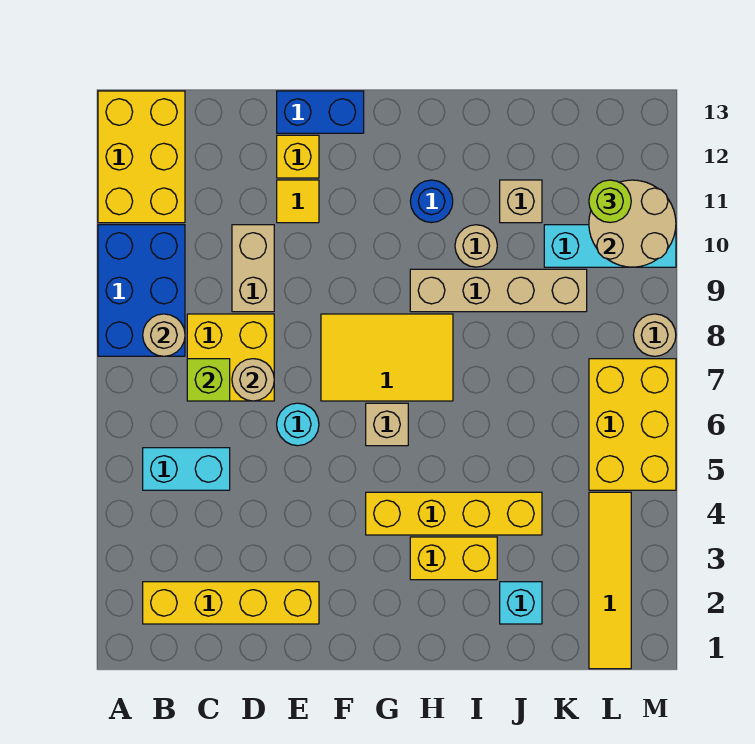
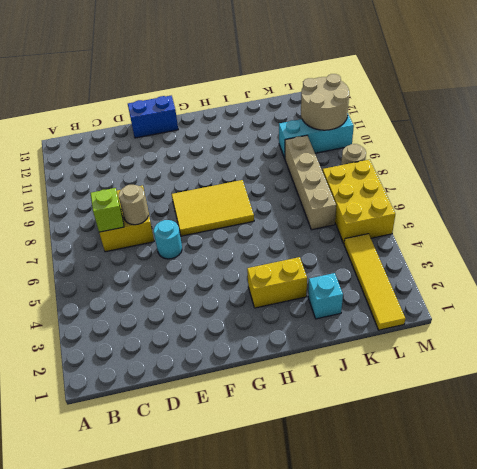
tan 1x4 brick [285,135,336,230] -> tan 1x4 brick turned to [410,269,587,312]
none -> blue 2x3 brick [98,225,185,356]
none -> yellow 2x3 brick [98,91,185,223]
none -> yellow 1x4 brick [143,582,319,624]

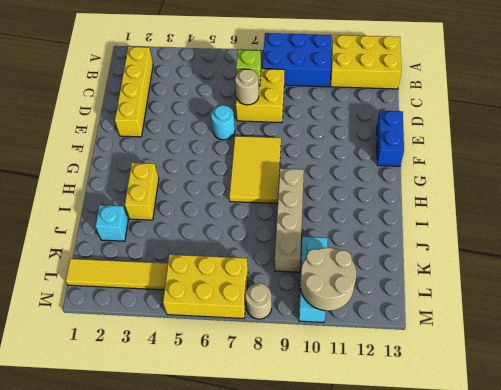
none -> cyan 1x2 brick [143,448,230,490]
none -> tan 1x2 brick [232,225,274,312]
none -> yellow 1x1 tile [277,180,319,223]

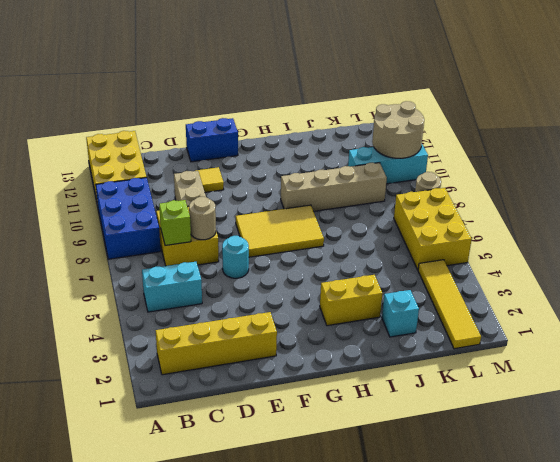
none -> yellow 1x1 brick [277,135,319,178]
none -> yellow 1x4 brick [366,492,542,535]
none -> tan 1x1 brick [366,403,408,446]

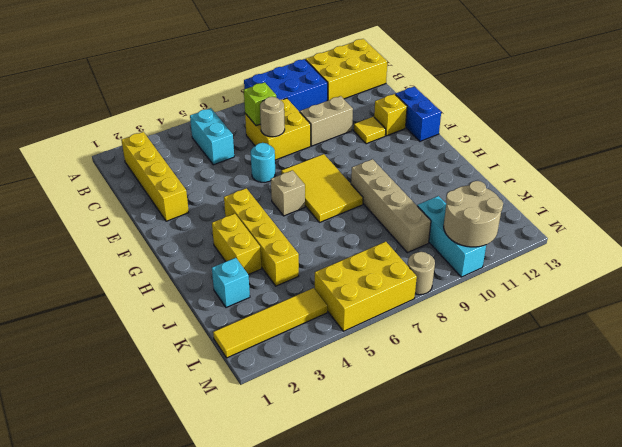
none -> blue 1x1 round brick [410,180,453,223]
none -> tan 1x1 round brick [455,225,497,267]
none -> tan 1x1 brick [500,180,542,223]

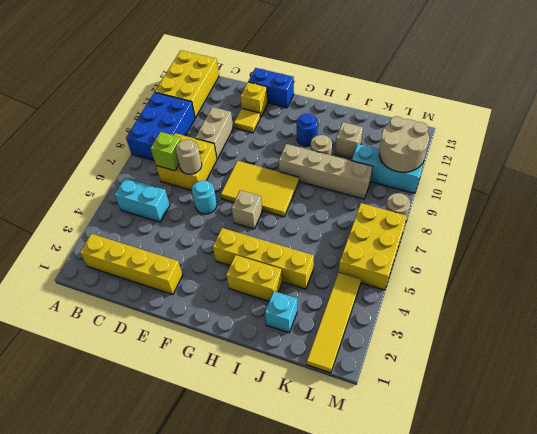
none -> tan 1x1 round brick [143,314,185,356]
none -> lime 1x1 round brick [589,180,631,222]

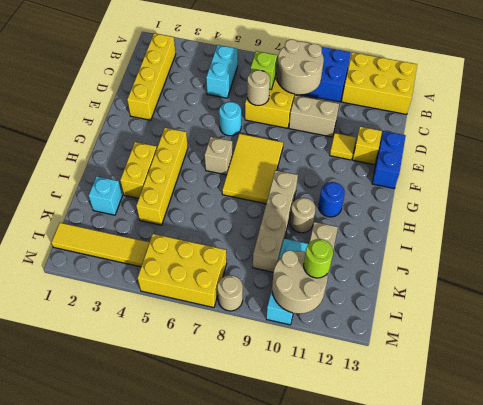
tan 2x2 round brick [277,40,324,94] -> tan 1x1 round brick [143,314,185,356]

